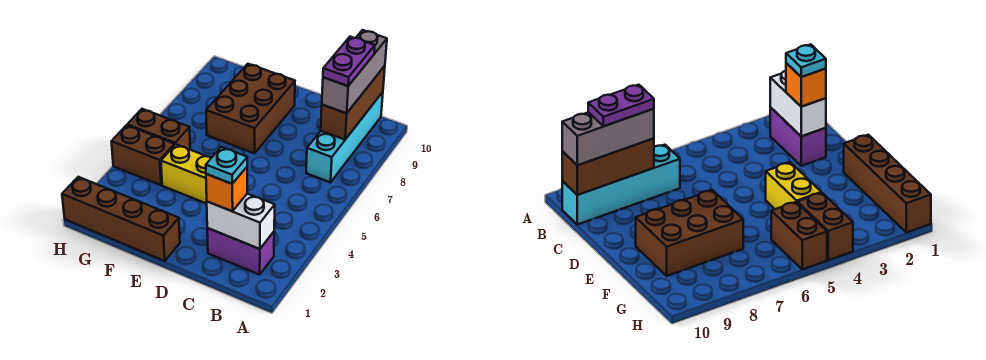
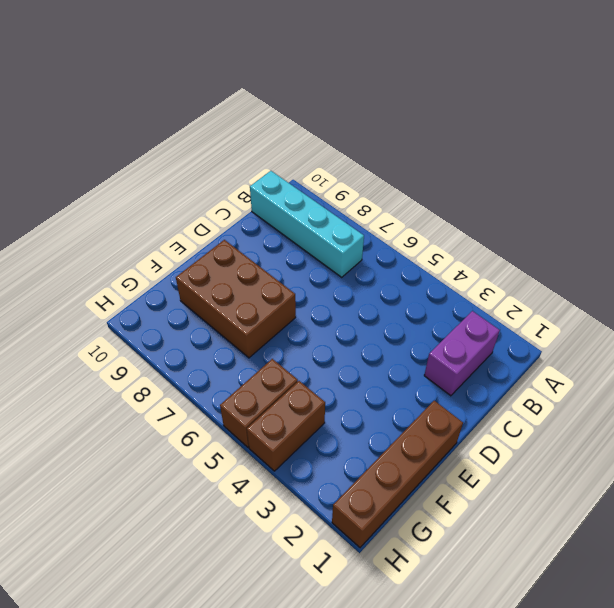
none -> yellow 1x2 brick [161,144,211,204]
none -> white 1x2 brick [207,194,275,249]
none -> brown 1x3 brick [321,66,385,140]

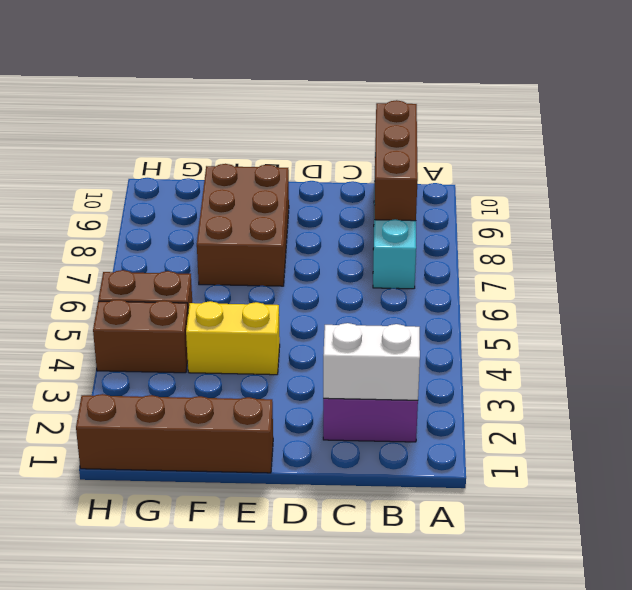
none -> grey 1x3 brick [322,30,387,113]
none -> orange 1x1 brick [206,167,247,211]
none -> purple 1x2 plate [323,37,375,86]

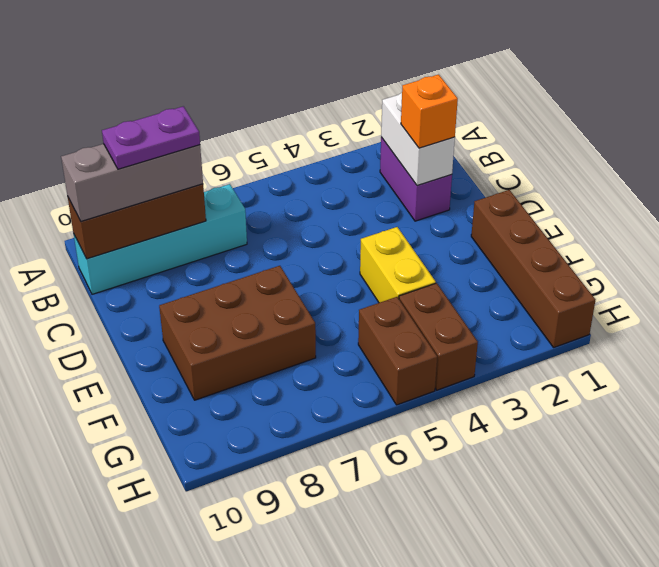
none -> cyan 1x1 plate [206,147,247,184]

